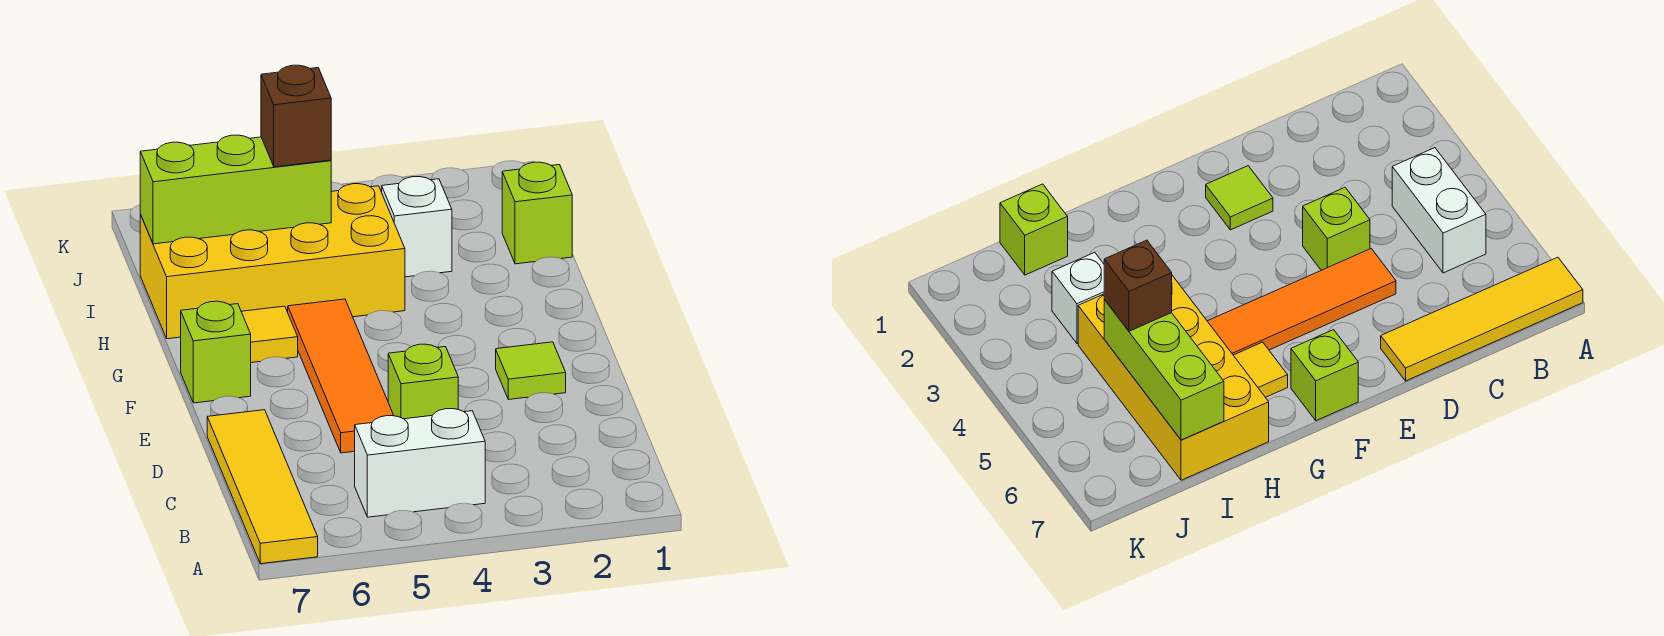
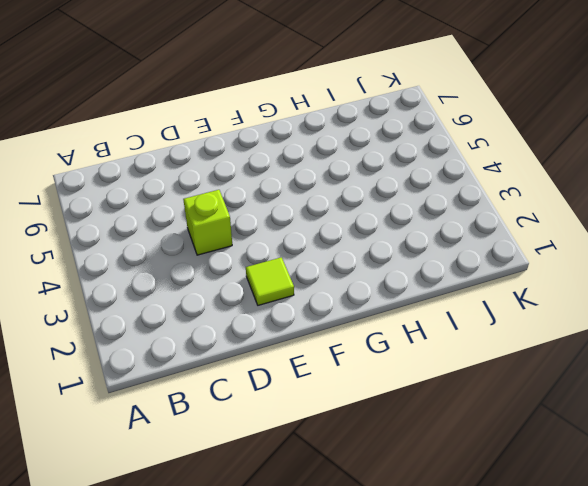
none -> yellow 1x4 tile [207,410,318,564]
none -> white 1x2 brick [355,409,485,517]
none -> orange 1x4 tile [288,299,394,453]

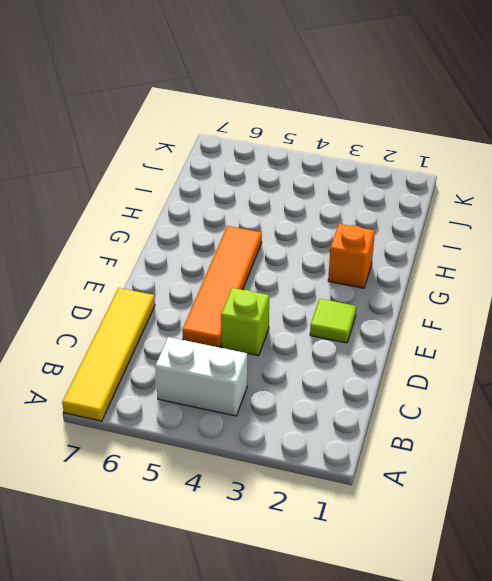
orange 1x1 brick [328,224,375,288] -> none
none -> lime 1x1 brick [181,301,251,403]
none -> yellow 1x1 tile [241,306,298,363]
none -> yellow 2x4 brick [140,184,405,339]

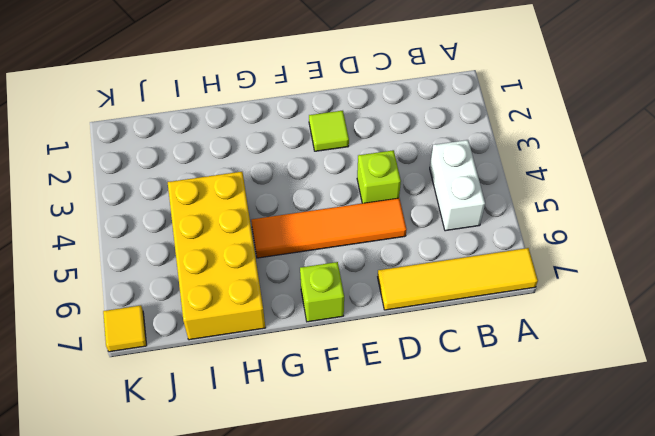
yellow 1x1 tile [103,305,147,352] -> yellow 1x1 tile moved to [241,306,298,363]
none -> lime 1x1 brick [502,162,572,264]
none -> white 1x1 brick [382,177,452,277]
none -> lime 1x3 brick [140,135,331,244]

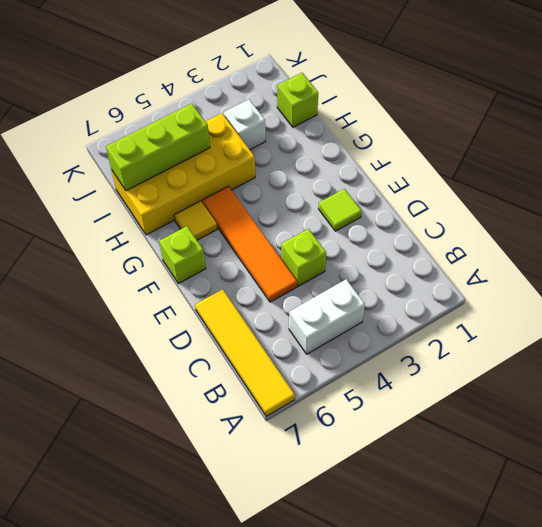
none -> brown 1x1 brick [261,65,331,167]

